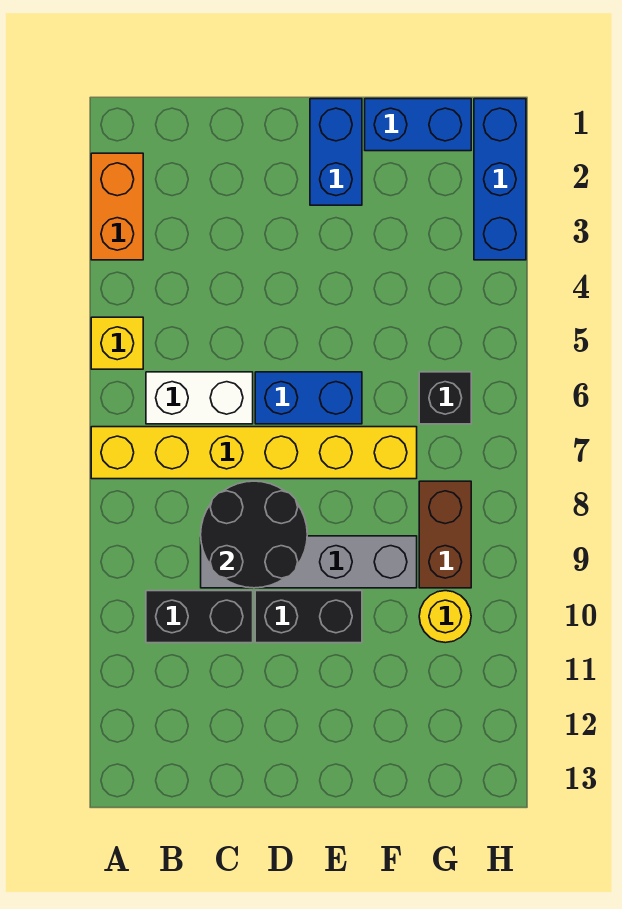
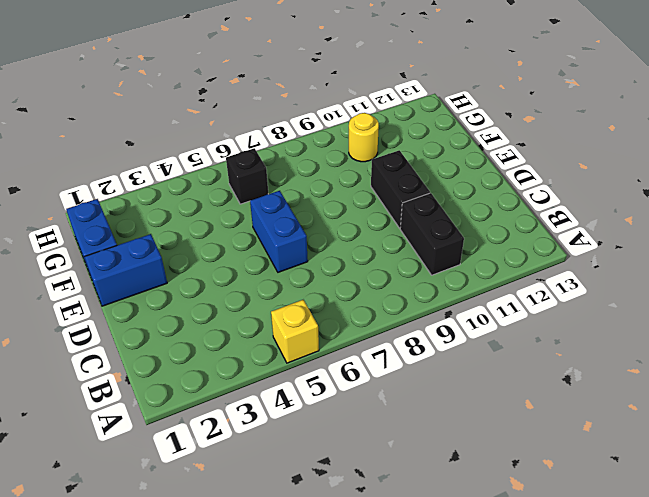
none -> orange 1x2 brick [91,153,143,260]
none -> yellow 1x6 brick [91,427,417,479]
none -> white 1x2 brick [146,372,253,424]

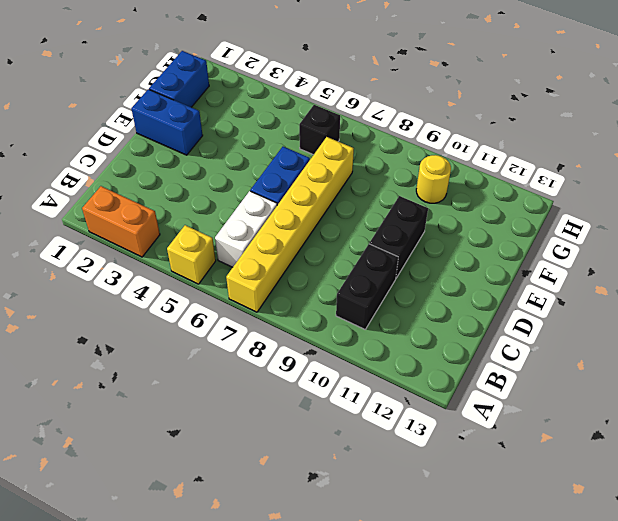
none -> grey 1x4 brick [201,536,417,588]
none -> brown 1x2 brick [419,481,471,588]
none -> blue 1x3 brick [474,99,526,260]

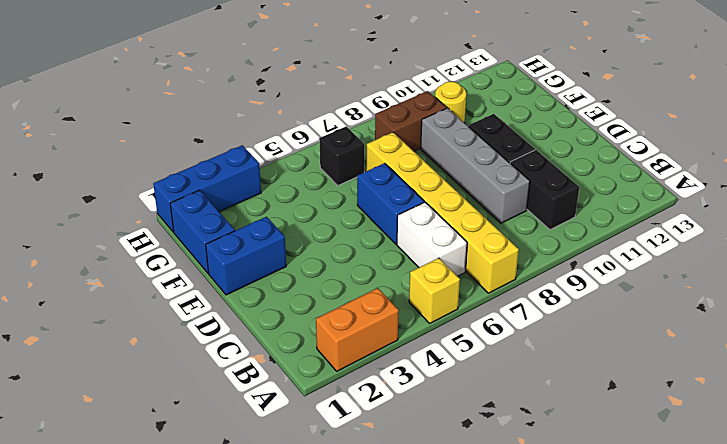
none -> black 2x2 round brick [201,481,307,588]

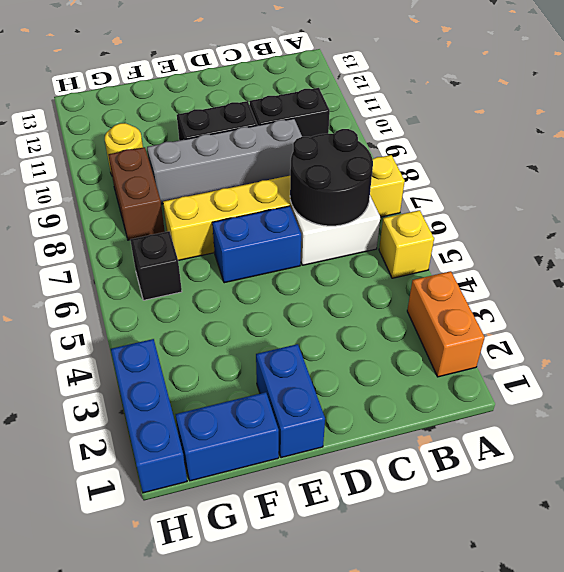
black 2x2 round brick [290,129,373,226] -> black 2x2 round brick moved to [201,481,307,588]

